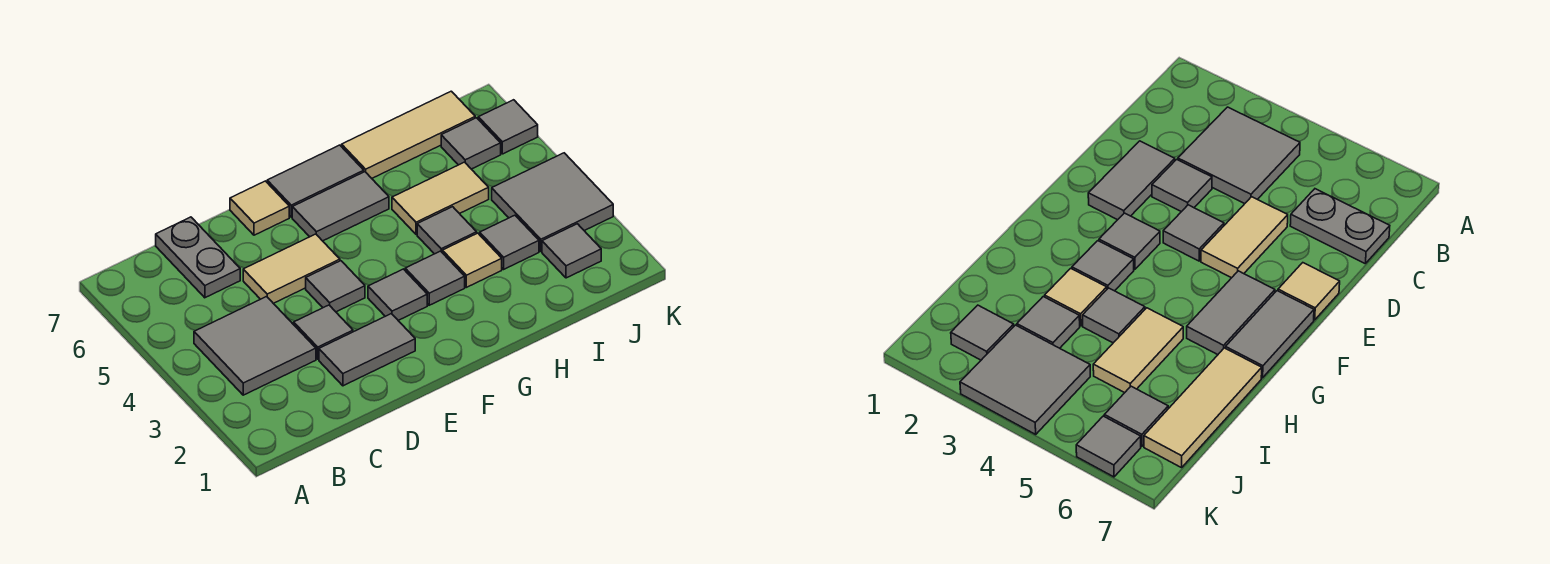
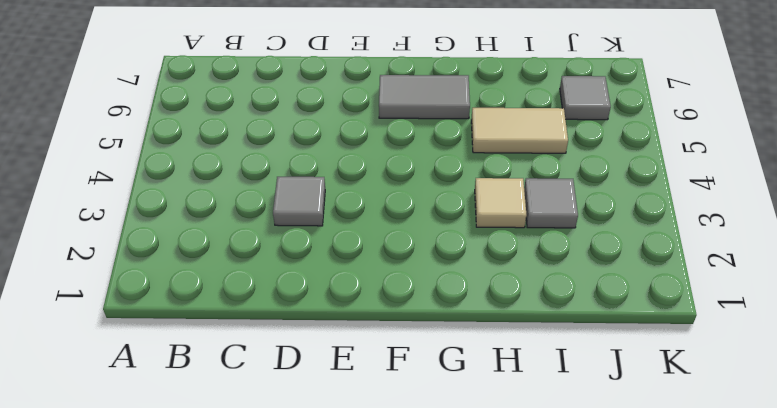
none -> grey 2x2 tile [194,297,316,395]
none -> grey 1x2 plate [156,217,240,298]
none -> grey 1x2 tile [319,314,415,386]

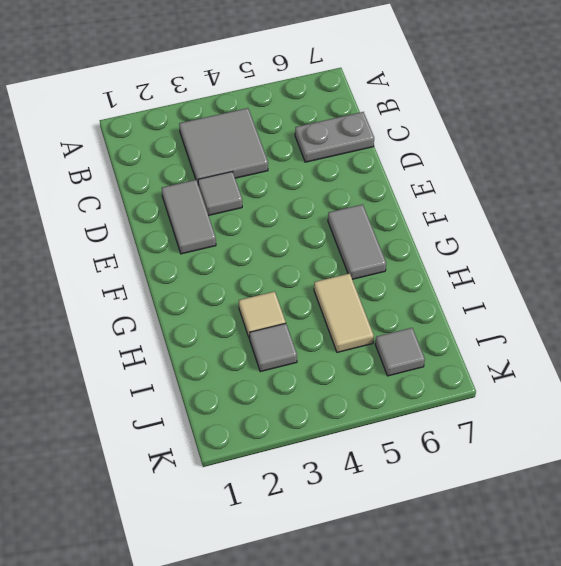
none -> tan 1x2 tile [243,234,340,303]
none -> grey 1x1 tile [306,261,365,312]
none -> tan 1x1 tile [230,181,289,235]

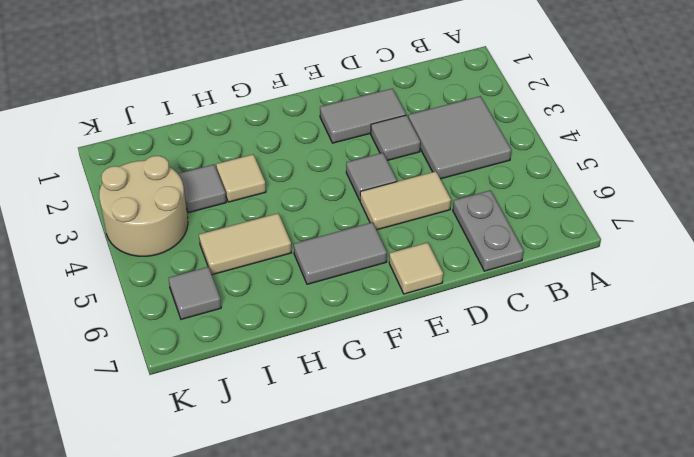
tan 2x2 round brick [99,156,188,256] -> grey 2x2 tile [492,153,613,251]
none -> grey 1x1 tile [368,269,427,320]
none -> grey 1x2 tile [267,145,364,217]
none -> grey 1x1 tile [405,251,465,305]

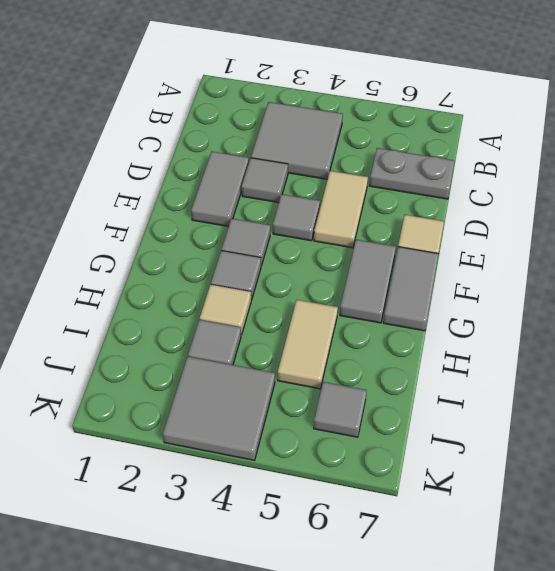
none -> grey 1x1 tile [417,207,477,254]
none -> tan 1x3 tile [342,91,475,178]
none -> grey 1x1 tile [542,224,601,278]

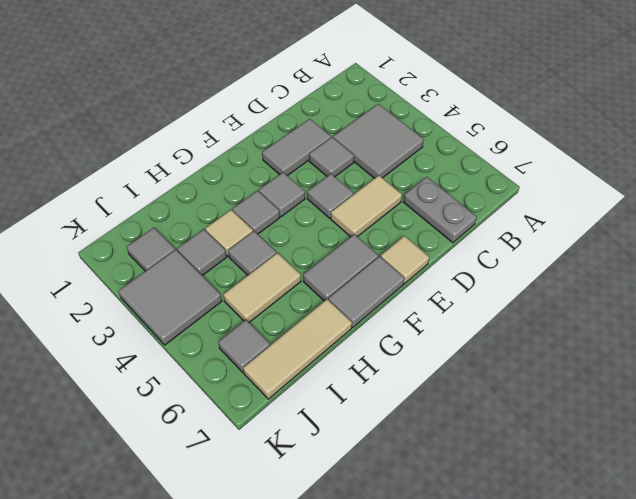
none -> grey 1x1 tile [478,100,538,154]

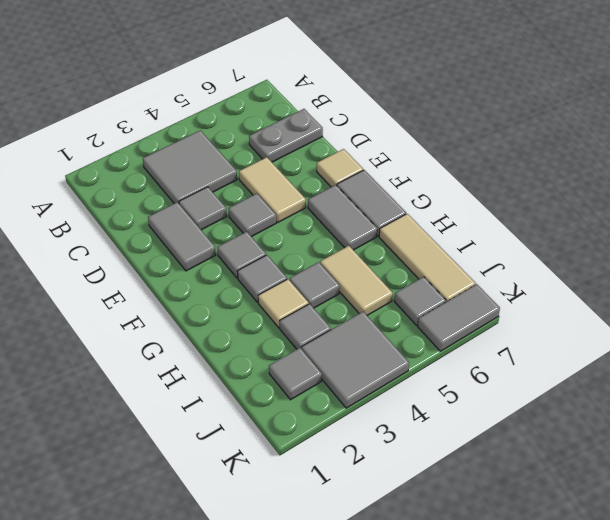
grey 1x2 tile [418,284,500,351] -> grey 1x1 tile [478,100,538,154]

